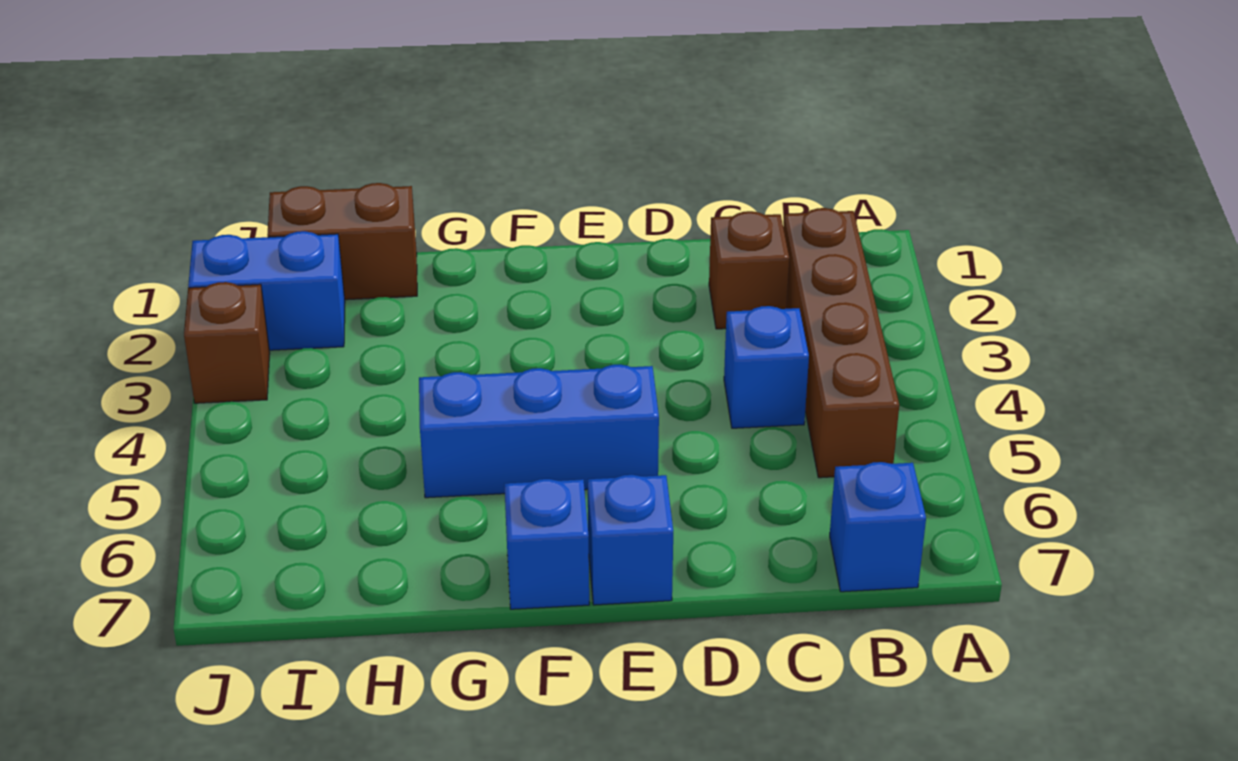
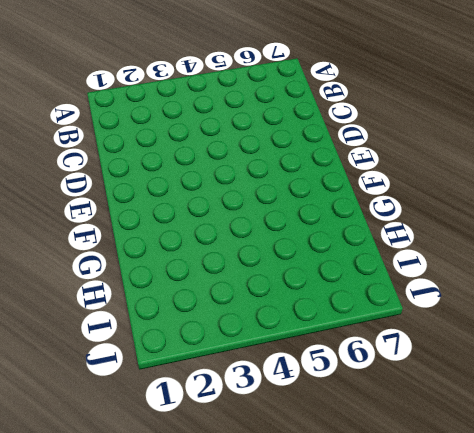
none -> brown 1x4 brick [783,208,899,478]
none -> blue 1x1 brick [830,462,926,592]

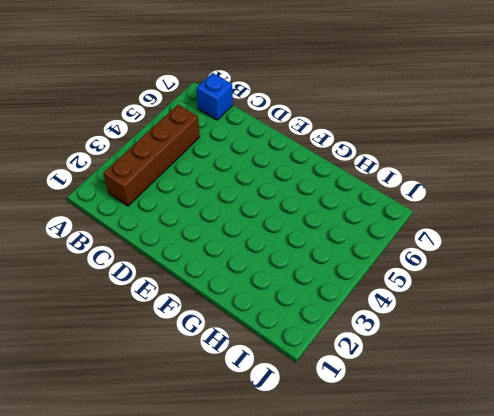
none -> brown 1x1 brick [709,211,789,329]
none -> blue 1x1 brick [724,306,809,428]

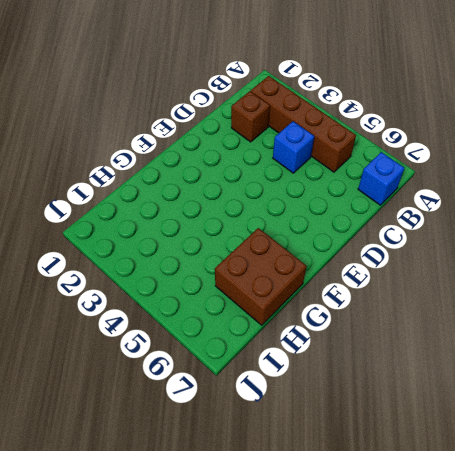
brown 2x2 brick [215,228,307,325] -> none
none -> blue 1x3 brick [419,365,659,498]
none -> blue 1x1 brick [588,475,673,605]

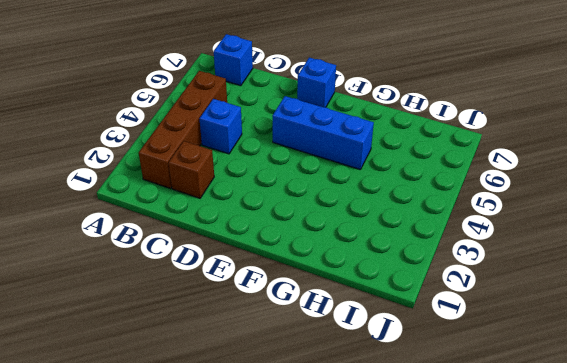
none -> blue 1x1 brick [504,479,589,609]
none -> brown 1x2 brick [267,183,417,300]

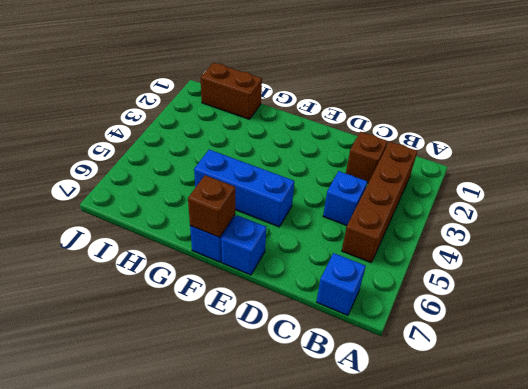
brown 1x1 brick [188,175,235,237] -> brown 1x1 brick moved to [184,282,270,403]
none -> blue 1x2 brick [188,231,345,350]

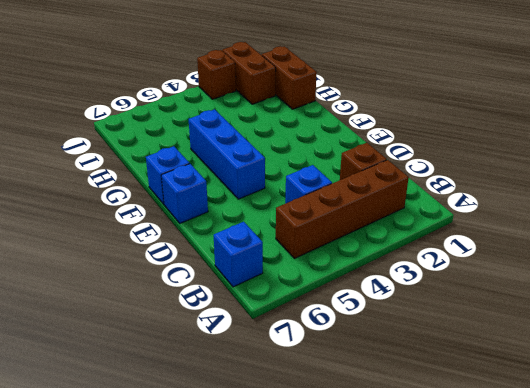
brown 1x2 brick [222,42,276,104] -> blue 1x2 brick [188,231,345,350]

